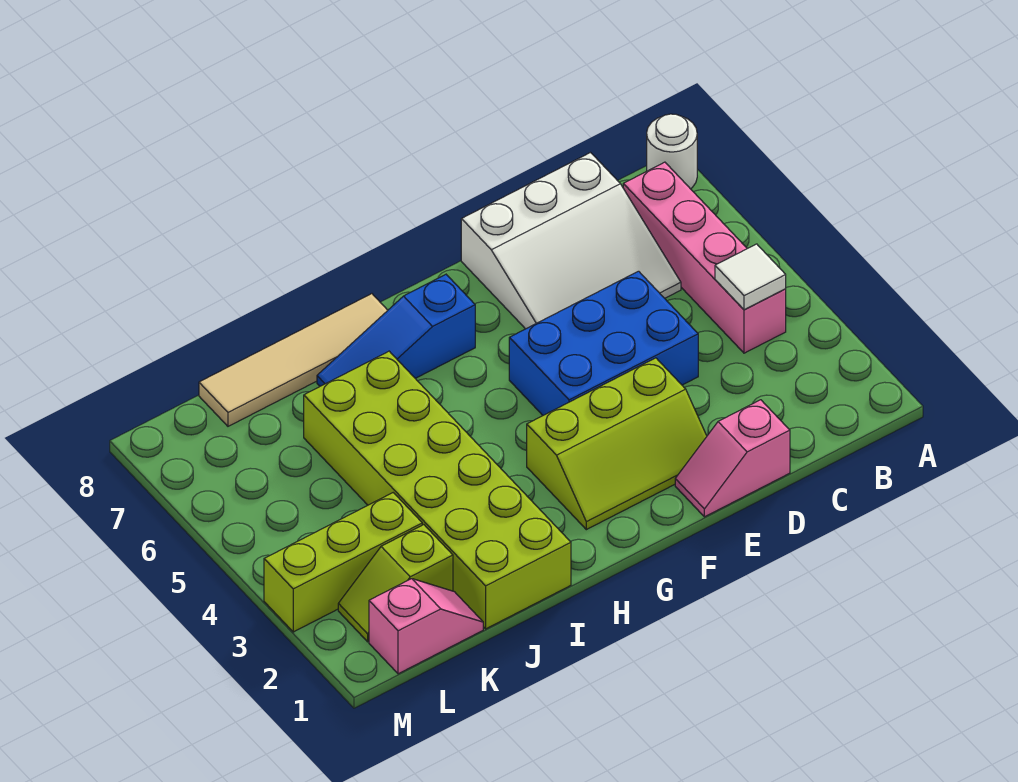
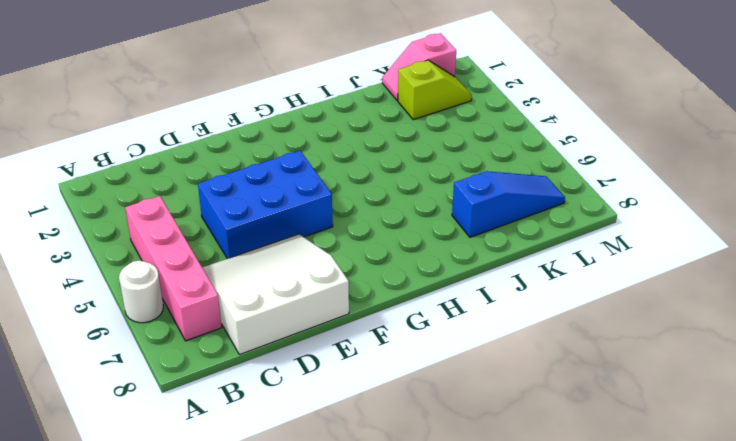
white 1x1 round brick [119,260,163,323] -> white 1x1 round brick moved to [647,114,697,189]
blue 1x3 slope [452,171,565,237] -> blue 1x3 slope moved to [317,275,475,386]
none -> pink 1x2 slope [675,400,790,517]
none -> lime 2x3 slope [527,358,707,530]
none -> tan 1x4 tile [199,294,388,426]

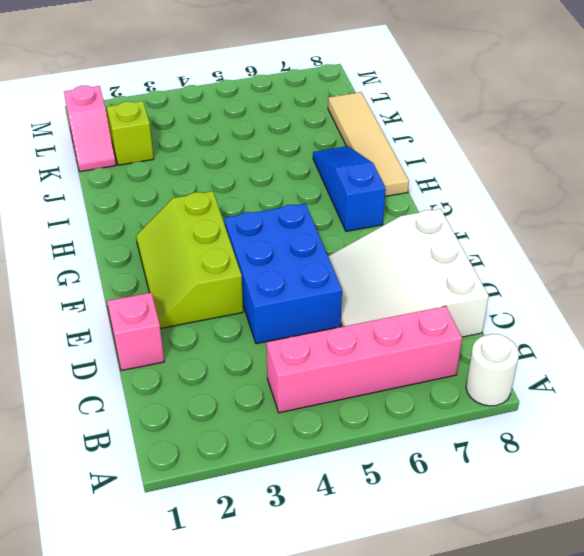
none -> lime 2x6 brick [304,351,571,629]
none -> lime 1x3 brick [264,493,422,632]
none -> white 1x1 tile [715,244,786,310]

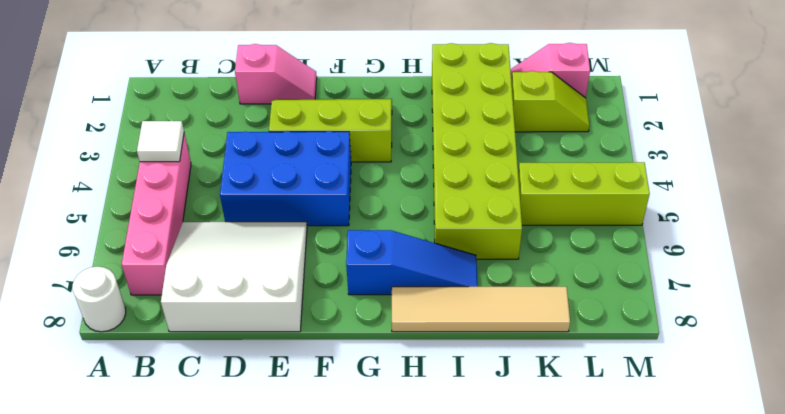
lime 1x3 brick [518,162,650,225] -> lime 1x3 brick moved to [264,493,422,632]

